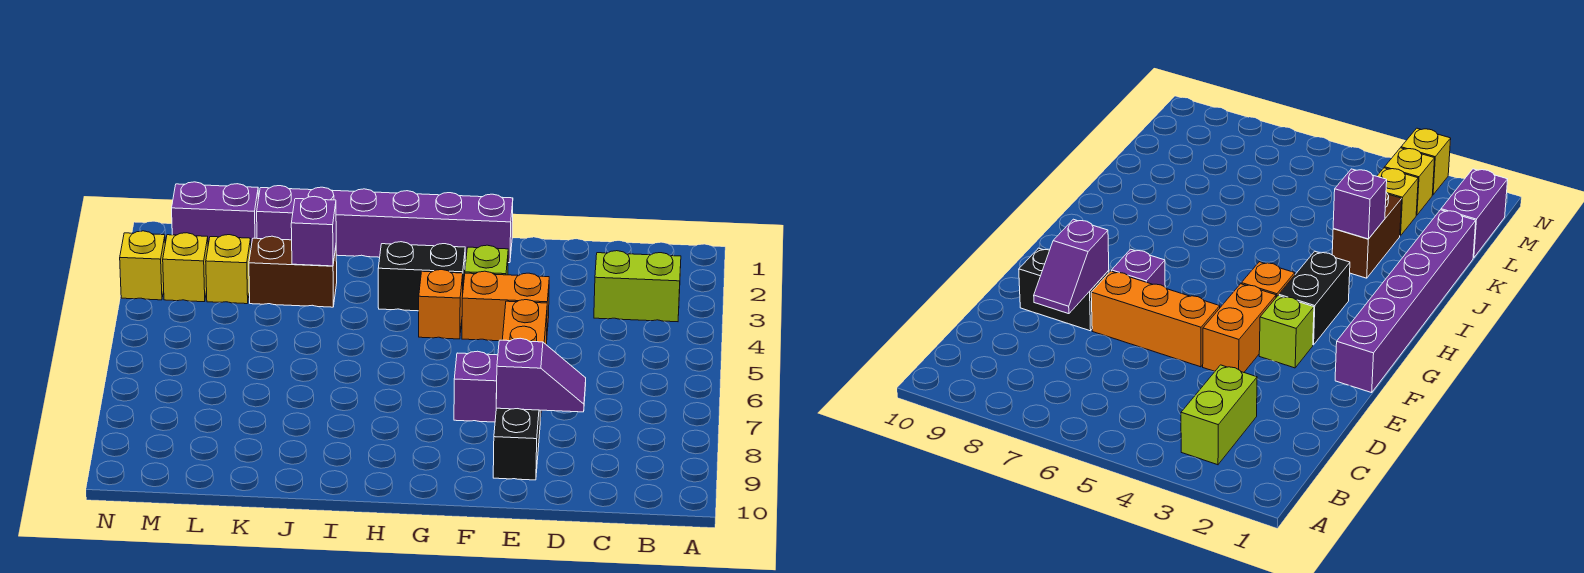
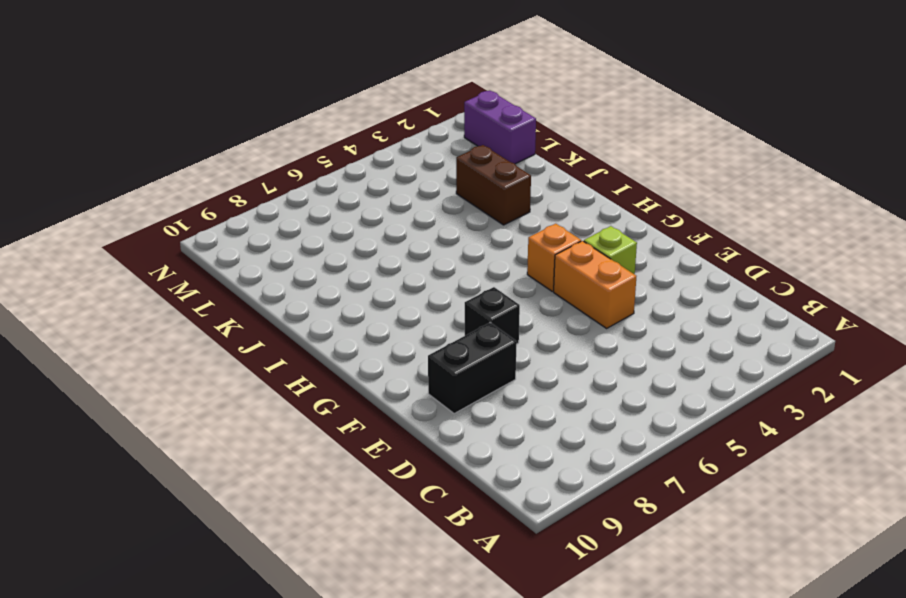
black 1x1 brick [465,287,520,344] -> purple 1x1 brick [454,351,498,422]
none -> lime 1x2 brick [594,251,681,322]
none -> orange 1x3 brick [502,300,547,421]
none -> purple 1x6 brick [257,186,513,263]

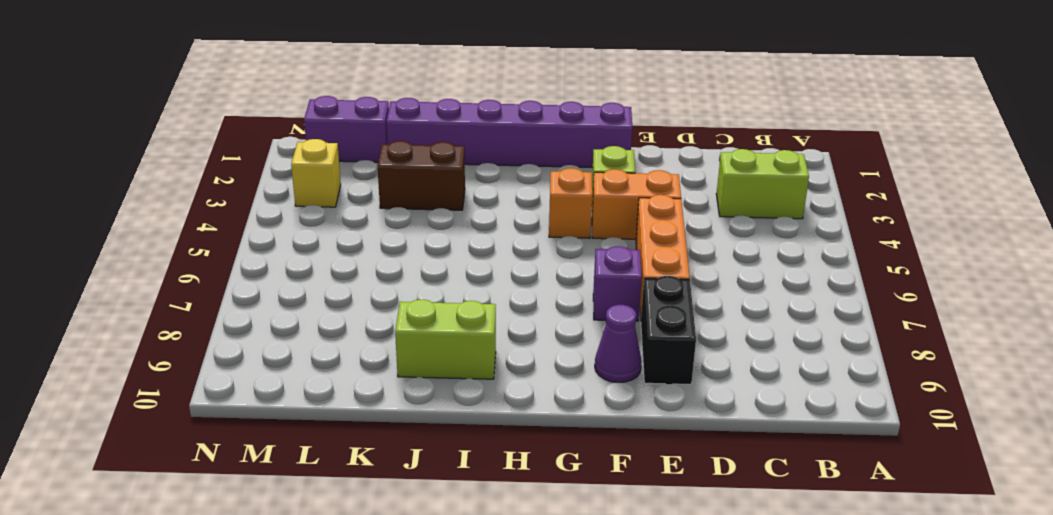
purple 1x1 cone [595,305,642,383] -> none
lime 1x2 brick [395,300,496,379] -> none
none -> black 1x2 brick [378,242,465,311]
none -> yellow 1x1 brick [206,235,251,304]
none -> yellow 1x1 brick [120,231,165,300]

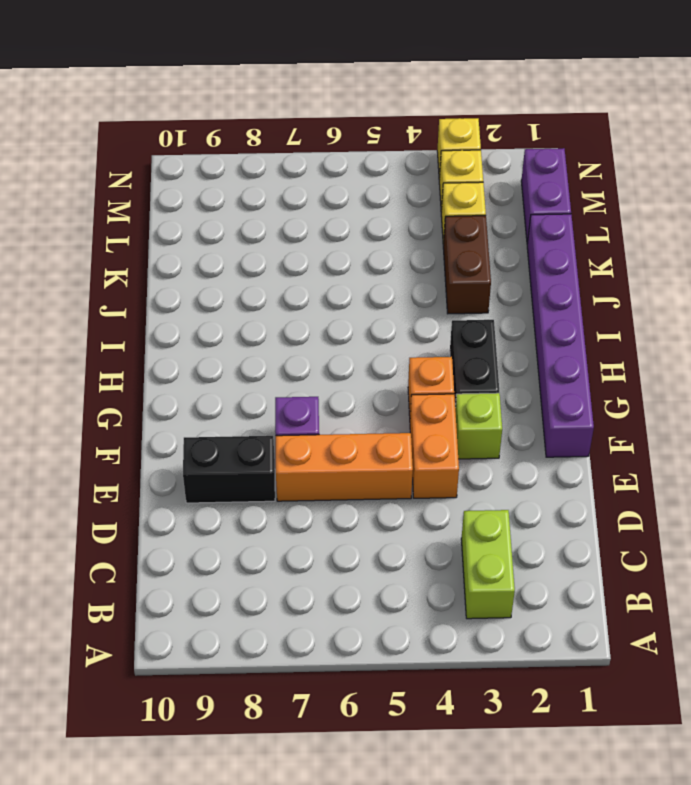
none -> purple 1x2 slope [496,338,586,412]
none -> purple 1x1 brick [291,196,336,266]

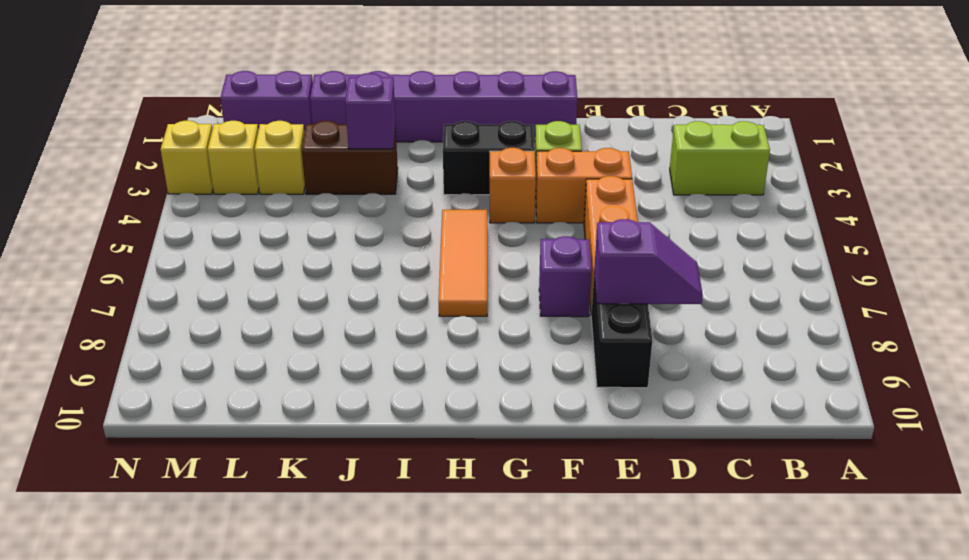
orange 1x3 tile [439,210,487,316] -> none

